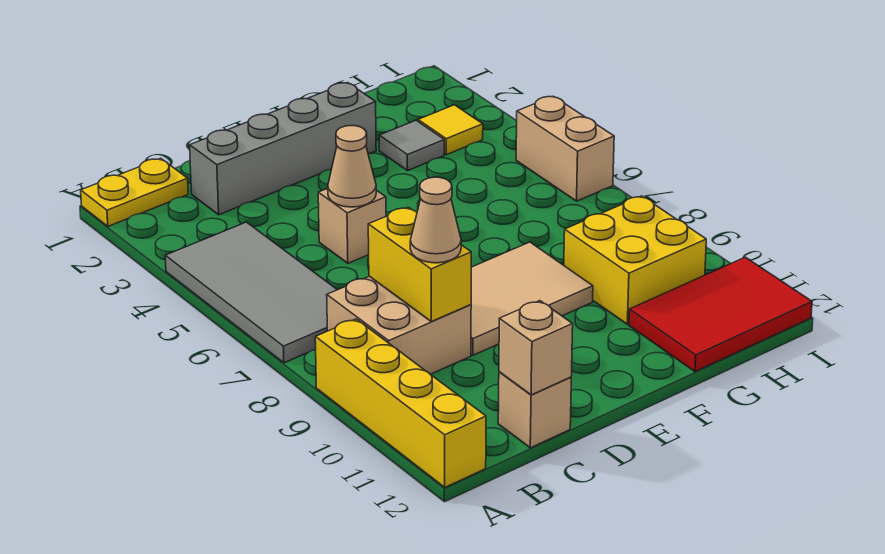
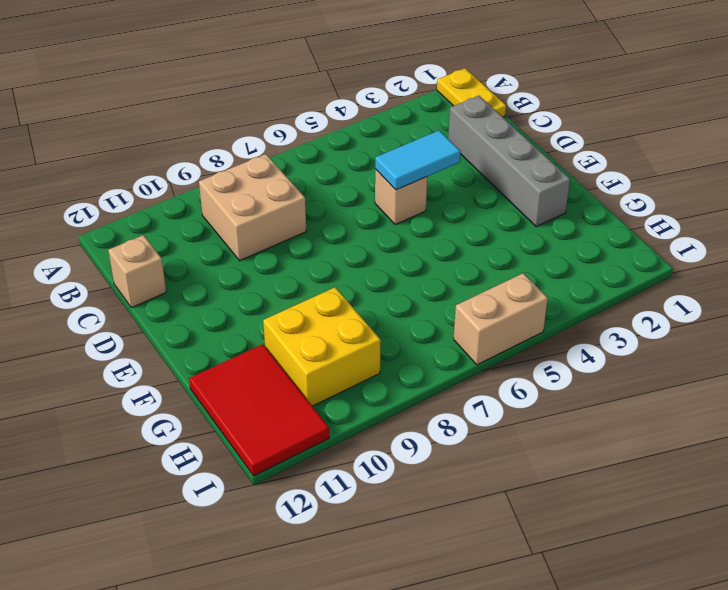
cyan 1x2 tile [375,131,460,190] -> tan 1x1 cone [328,126,376,207]
none -> grey 2x4 tile [165,222,337,363]
none -> yellow 1x4 brick [315,319,486,487]
none -> tan 2x3 tile [471,242,593,355]

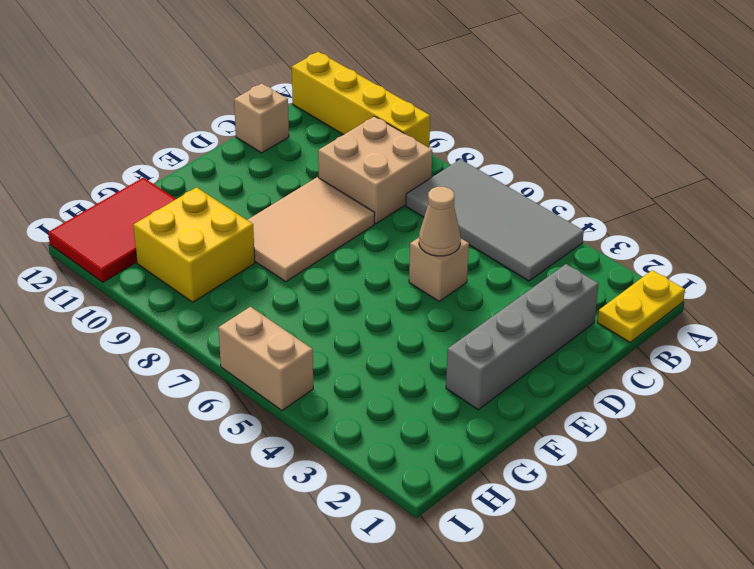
none -> grey 1x1 tile [379,120,444,171]
none -> yellow 1x1 tile [418,105,483,155]
none -> yellow 1x2 brick [368,207,471,321]

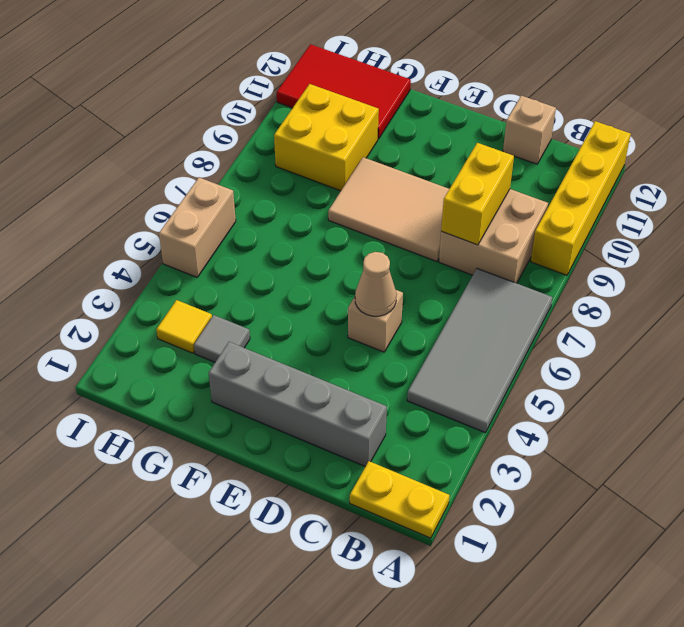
none -> tan 1x1 brick [499,301,573,395]
none -> tan 1x1 cone [410,177,461,263]

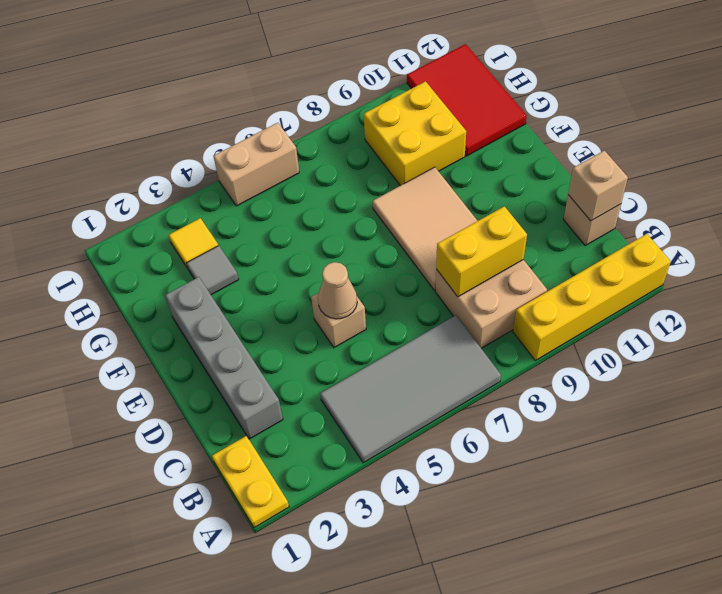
none -> tan 1x1 cone [410,177,461,263]

